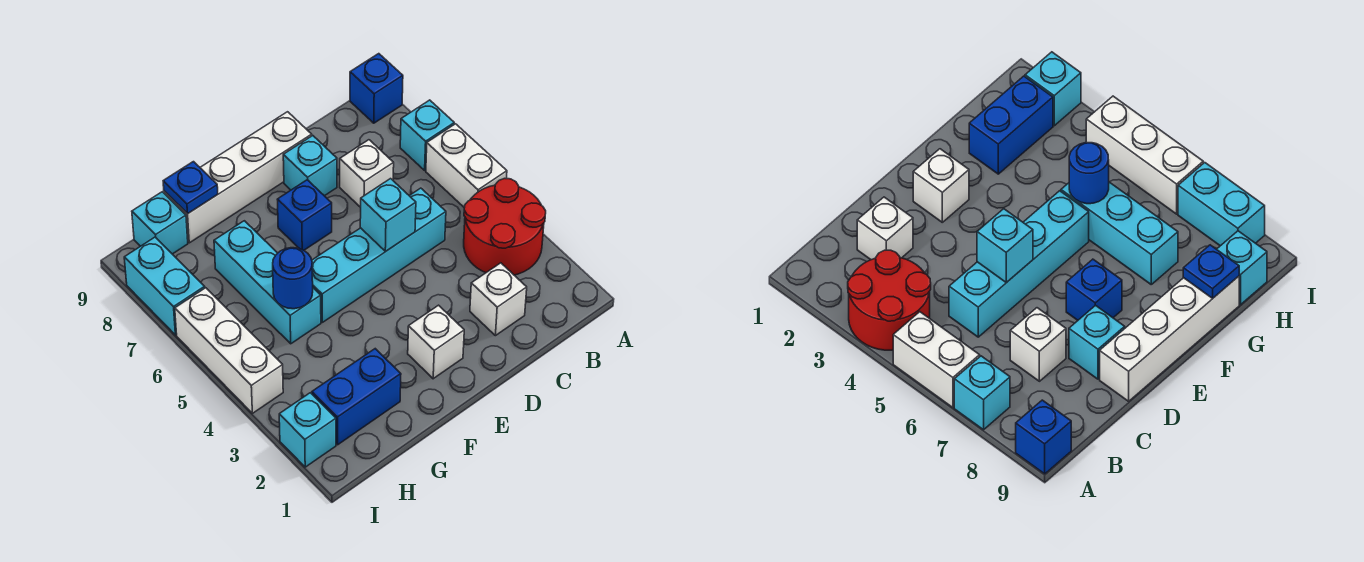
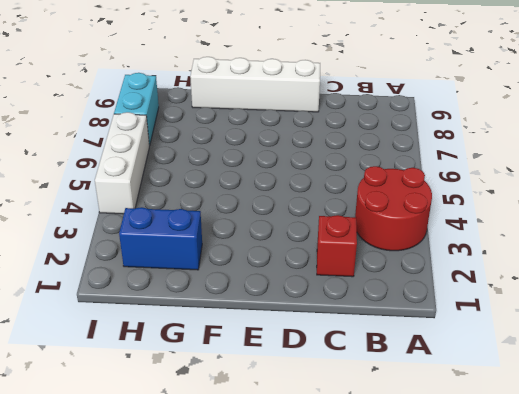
red 1x1 brick [317,215,357,277] -> white 1x1 brick [470,263,527,336]
none -> white 1x2 brick [426,124,507,208]
none -> cyan 1x1 brick [400,100,454,170]
none -> blue 1x1 brick [350,54,403,123]

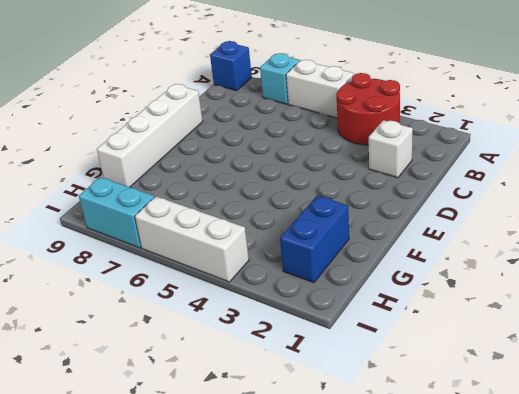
none -> cyan 1x4 brick [312,188,446,322]
none -> white 1x1 brick [340,140,394,207]
none -> cyan 1x1 brick [283,136,337,196]

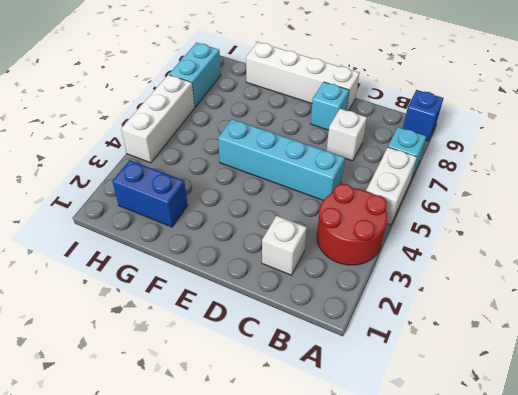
none -> white 1x1 brick [408,305,464,379]
none -> blue 1x1 brick [277,180,332,250]
none -> cyan 1x3 brick [214,221,321,344]

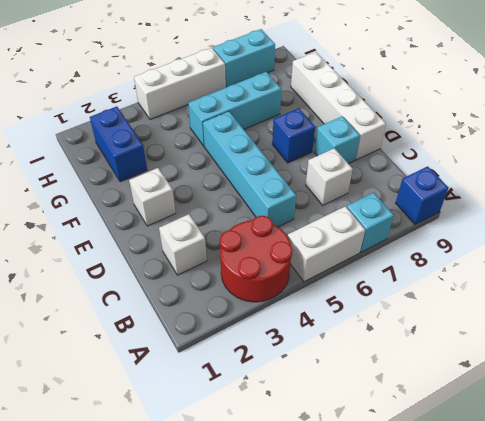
none -> cyan 1x1 brick [132,192,188,254]
none -> cyan 1x1 brick [279,393,336,467]
none -> cyan 1x1 brick [360,179,416,251]

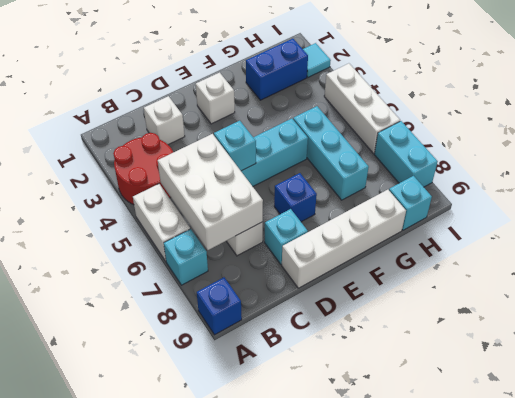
white 2x3 brick [158,134,263,250] -> none
cyan 1x1 tile [303,43,331,77] -> cyan 1x1 brick [279,393,336,467]
none -> blue 1x1 round brick [273,248,313,309]
none -> blue 1x1 plate [163,162,218,214]

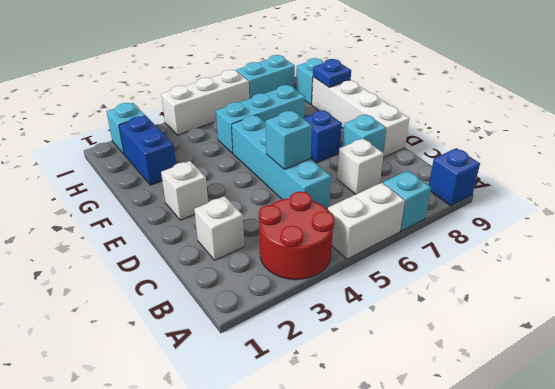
none -> blue 1x1 round brick [273,248,313,309]

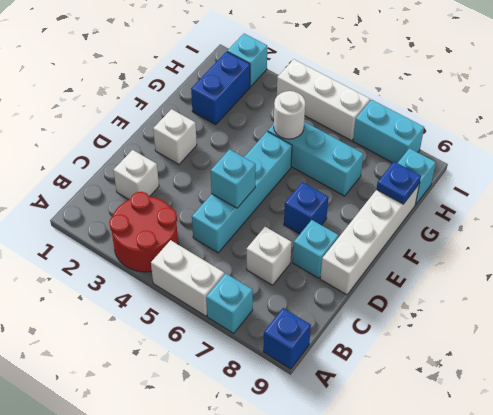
white 1x1 round brick [274,91,305,139] -> blue 1x1 round brick [273,248,313,309]

